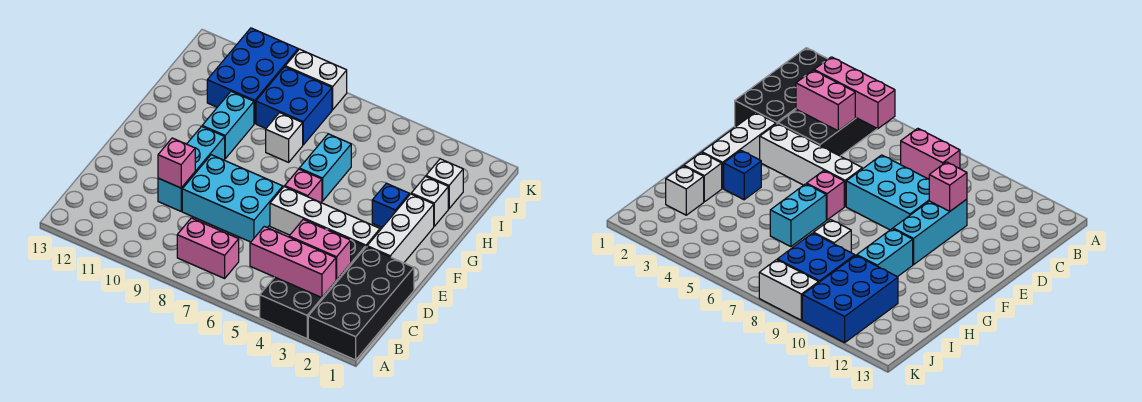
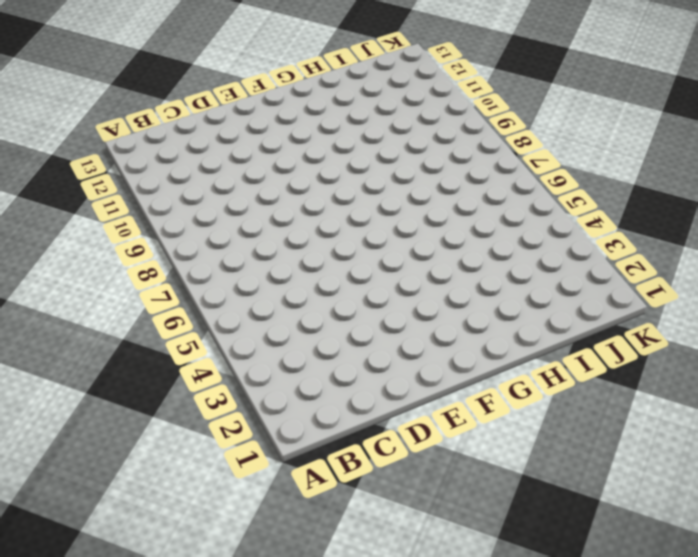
none -> black 2x4 brick [308,247,414,360]
none -> black 2x4 brick [260,226,365,339]
none -> pink 1x2 brick [177,218,239,278]

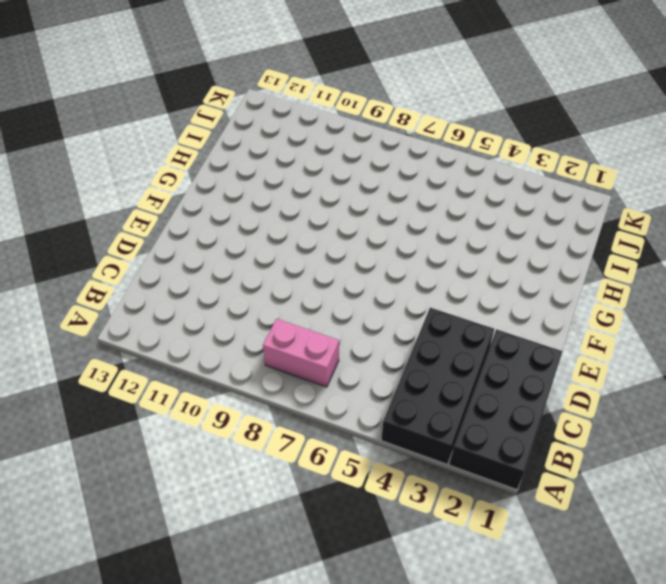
none -> cyan 2x3 brick [182,155,283,242]
none -> cyan 1x3 brick [158,126,225,211]
none -> white 1x3 brick [367,194,434,263]

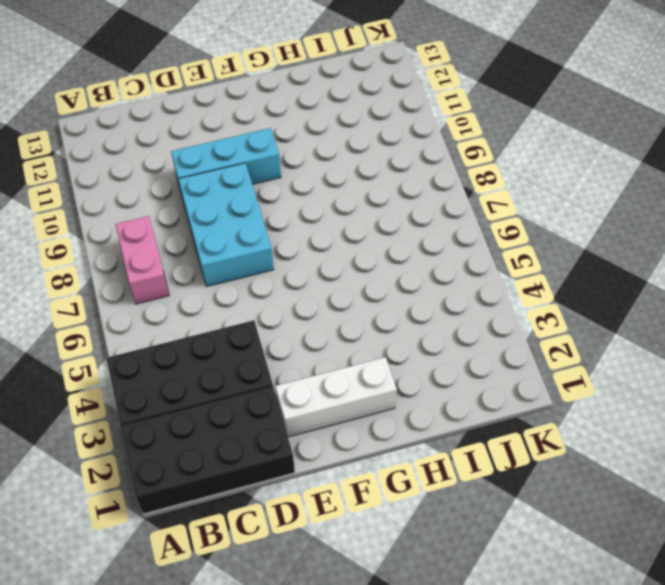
none -> white 1x4 brick [270,187,380,248]
none -> pink 1x1 brick [285,169,322,203]
none -> blue 1x1 brick [372,183,409,227]

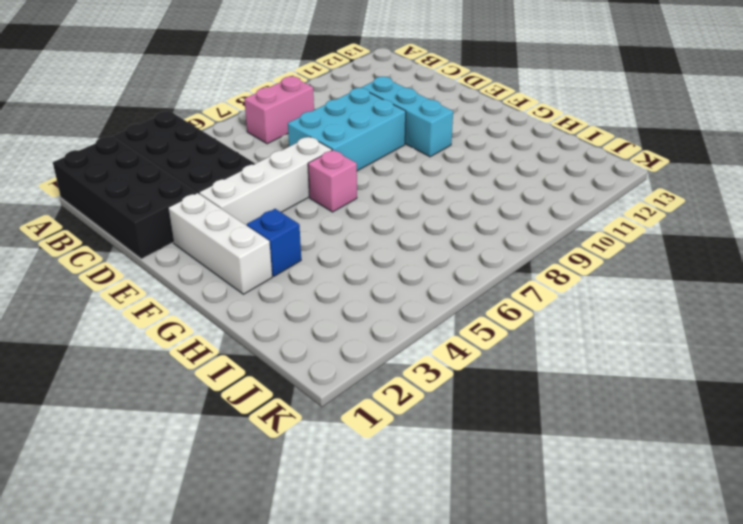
none -> cyan 1x2 brick [299,134,351,201]
none -> cyan 1x2 brick [202,91,254,159]
none -> white 1x1 brick [411,176,448,226]

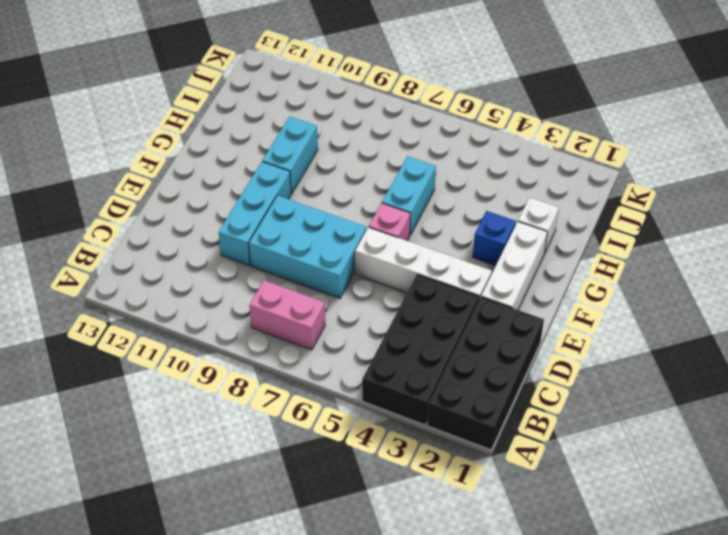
none -> white 1x1 brick [266,113,303,162]
none -> white 1x1 brick [426,159,463,209]
none -> blue 2x2 brick [256,67,332,145]

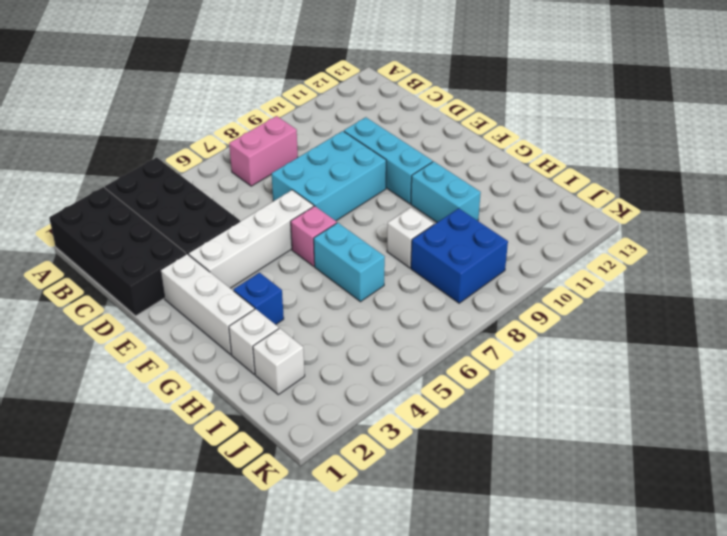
none -> blue 2x3 brick [207,28,298,124]
none -> white 1x2 brick [285,49,347,110]
none -> pink 1x3 brick [250,226,336,298]

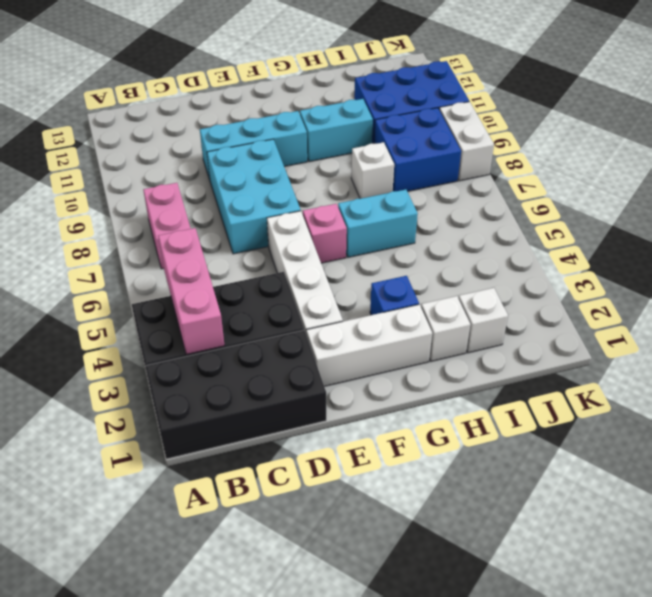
none -> pink 1x2 brick [289,219,351,280]
none -> pink 1x1 brick [158,138,195,188]

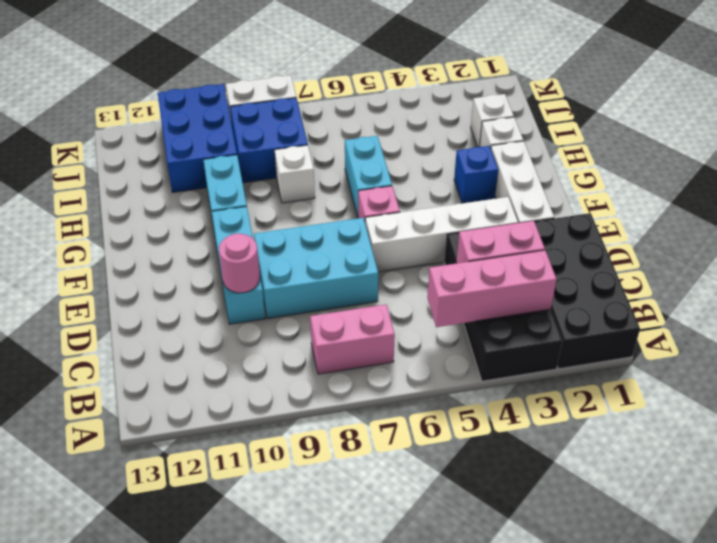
pink 1x1 round brick [219,234,260,293] -> pink 1x1 brick [158,138,195,188]

